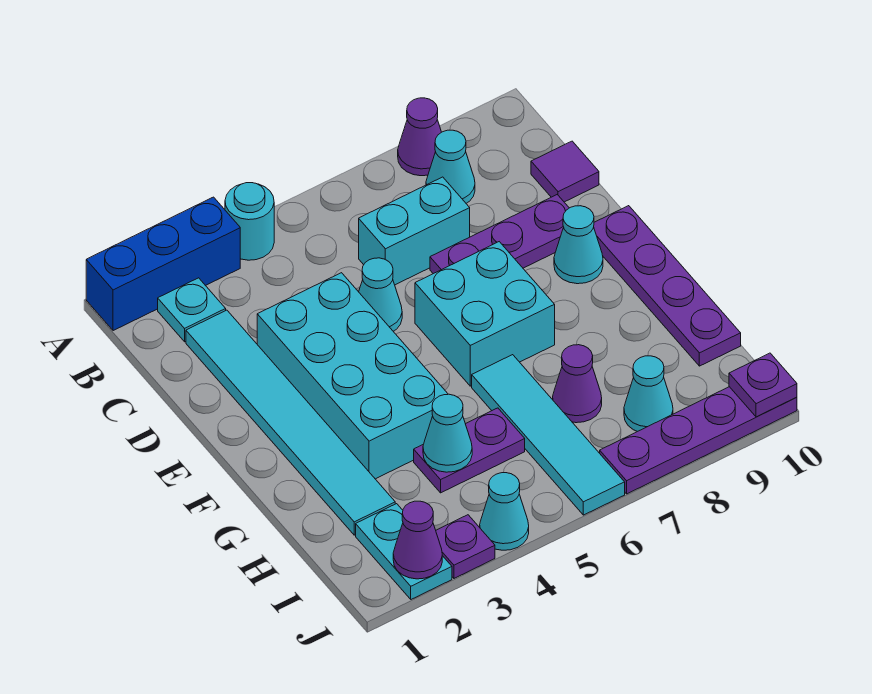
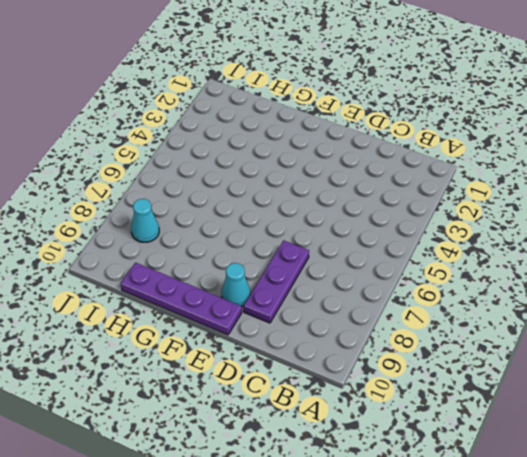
none -> blue 1x3 brick [86,197,240,331]
none -> cyan 1x1 round brick [225,183,274,260]
none -> purple 1x1 cone [398,98,441,176]

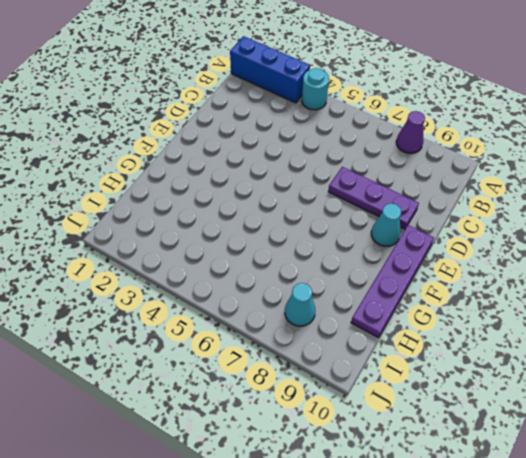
none -> cyan 1x1 plate [158,278,226,342]
none -> cyan 1x1 cone [426,130,475,203]
none -> cyan 1x6 tile [186,310,395,535]

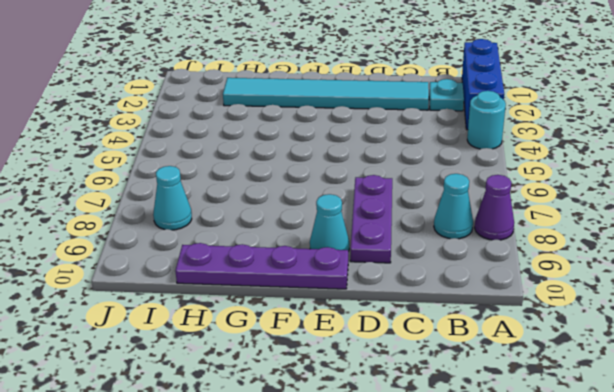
none -> cyan 1x2 brick [359,177,470,285]
none -> purple 1x1 tile [531,141,599,202]
none -> cyan 2x4 brick [257,273,448,479]

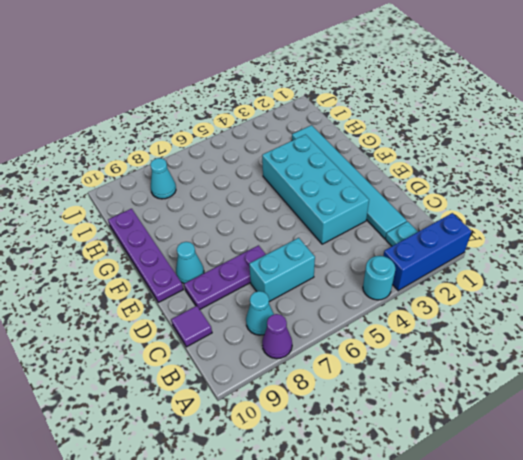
none -> cyan 1x1 cone [359,258,402,331]
none -> cyan 2x2 brick [415,242,555,386]
none -> cyan 1x4 tile [472,355,625,515]

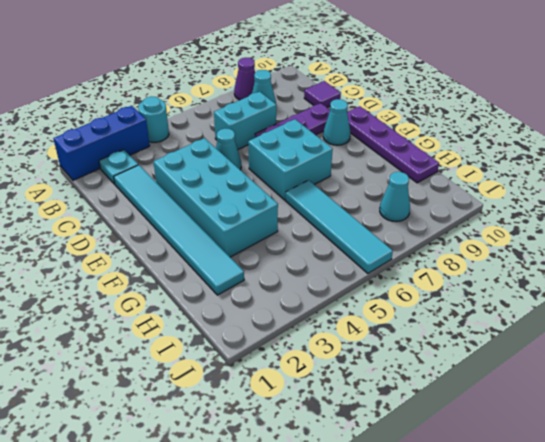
none -> purple 1x2 plate [414,408,525,493]
none -> purple 1x1 cone [553,345,602,423]
none -> cyan 1x2 plate [356,504,452,599]

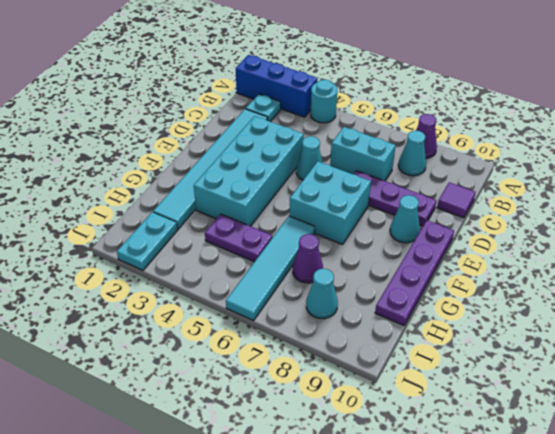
none -> purple 1x1 plate [436,515,495,578]
none -> cyan 1x1 cone [480,473,529,550]
none -> purple 1x4 plate [600,387,797,494]

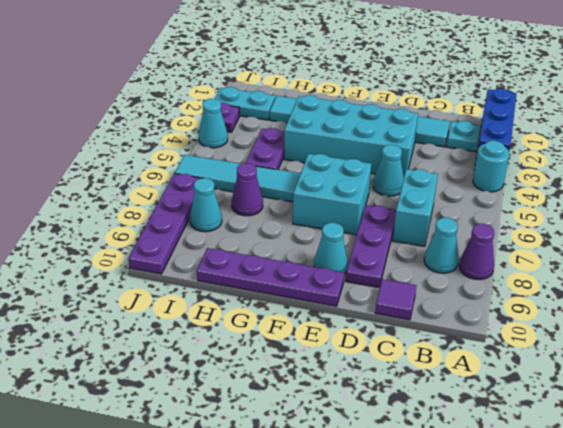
none -> cyan 1x1 cone [423,394,472,472]
none -> purple 1x1 cone [393,501,442,579]
none -> purple 1x1 plate [729,353,797,417]

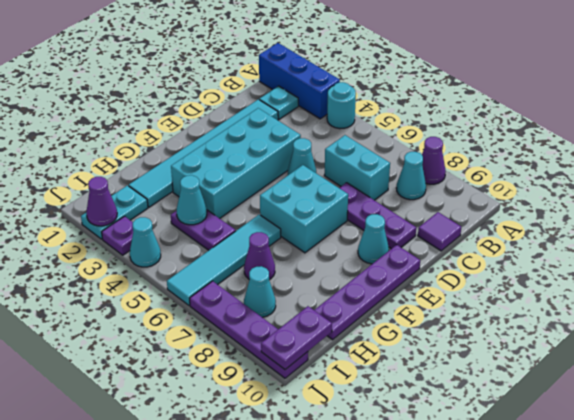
purple 1x2 plate [261,306,332,370] -> purple 1x1 plate [729,353,797,417]

